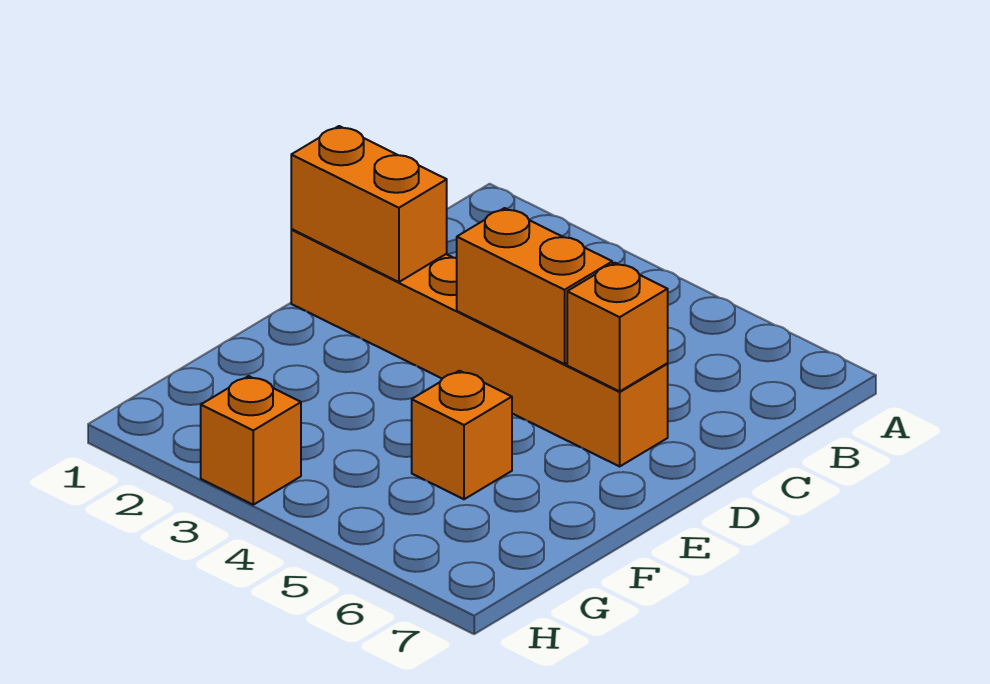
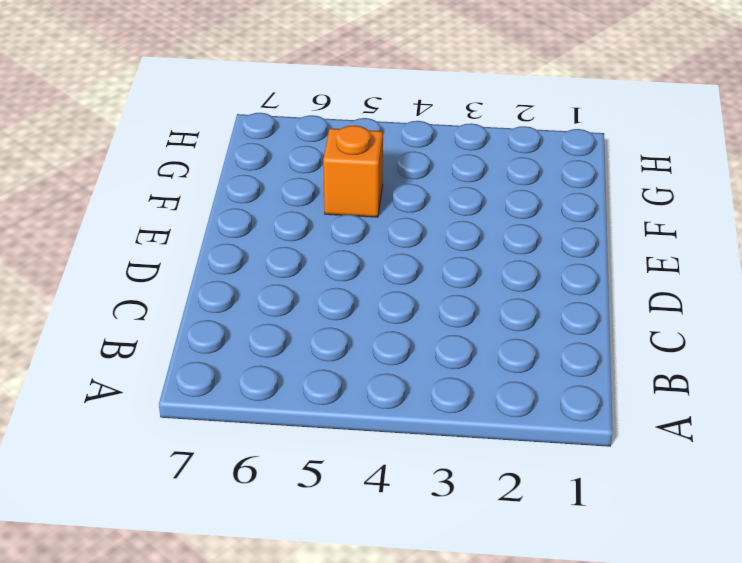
none -> orange 1x6 brick [291,229,668,466]
none -> orange 1x1 brick [201,376,301,505]

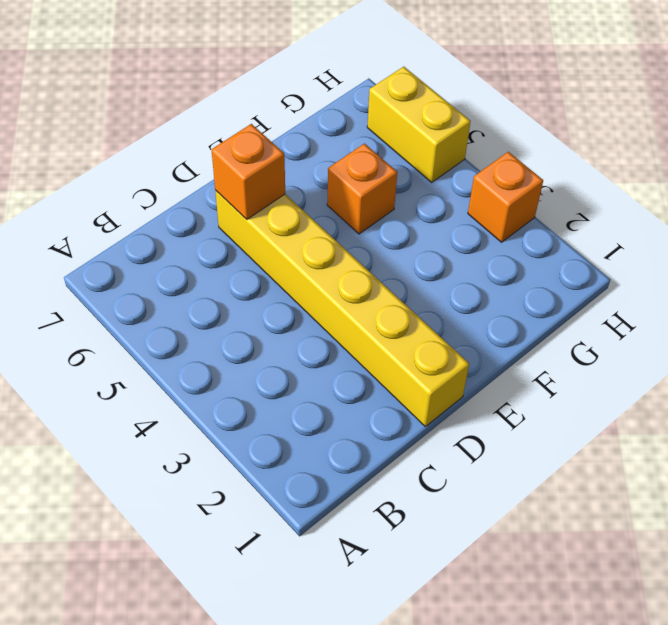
yellow 1x6 brick [215,190,469,427] -> orange 1x6 brick [291,229,668,466]
yellow 1x2 brick [367,67,471,182] -> none
none -> orange 1x2 brick [291,126,447,282]
none -> orange 1x2 brick [457,208,612,364]

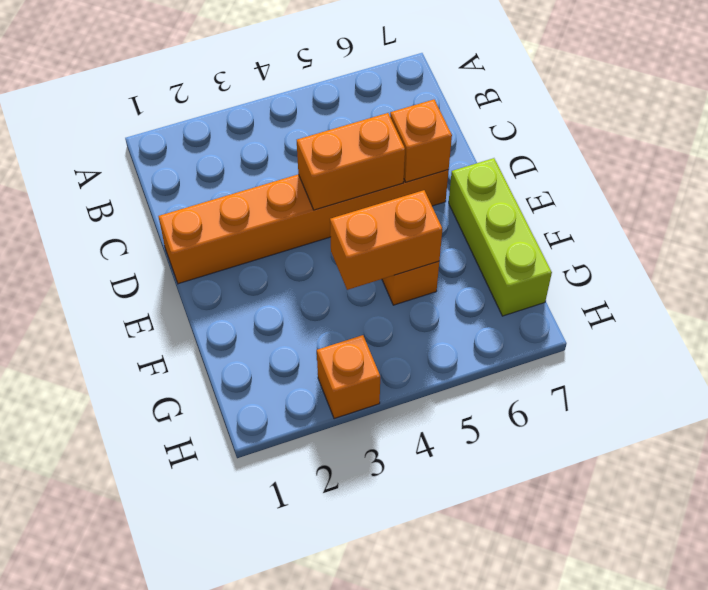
lime 1x3 brick [449,158,552,316] -> none
orange 1x2 brick [330,190,442,290] -> orange 1x2 brick moved to [291,126,447,282]

